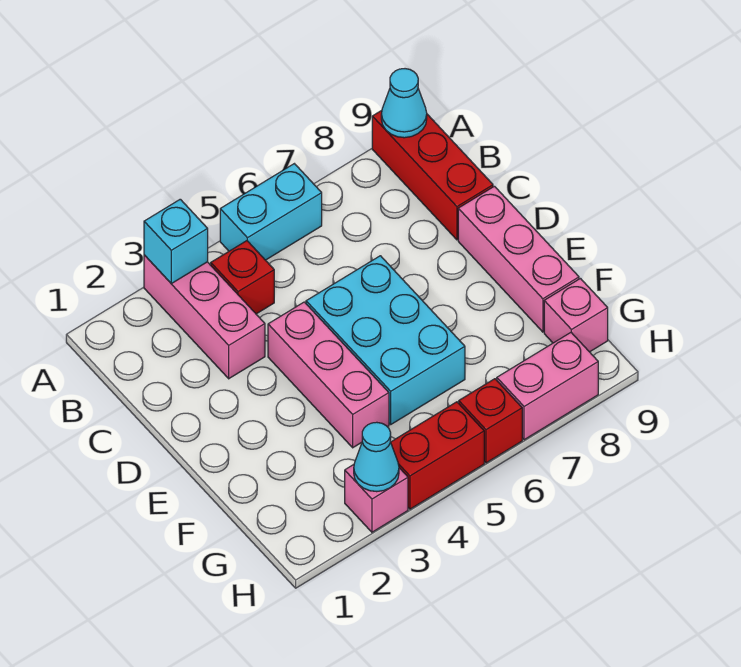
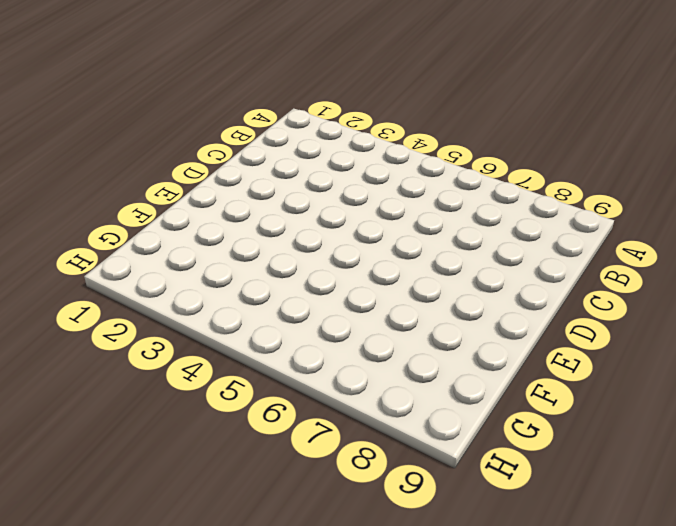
none -> pink 1x3 brick [144,255,265,379]
none -> cyan 1x2 brick [220,164,322,260]
none -> red 1x3 brick [372,110,493,240]

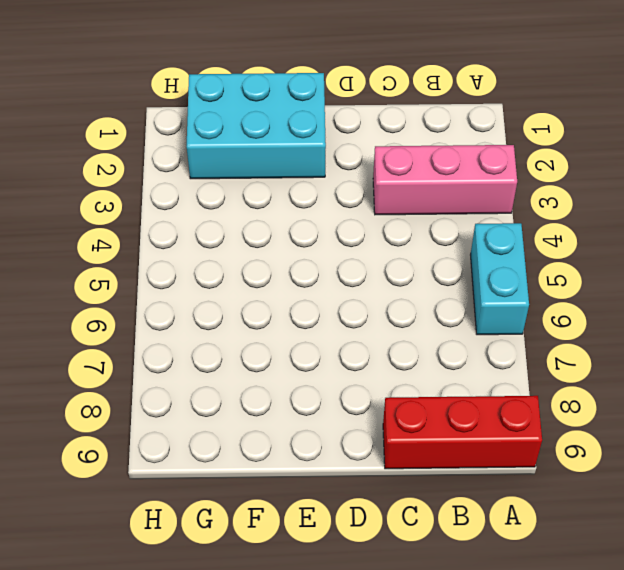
cyan 2x3 brick [187,73,326,179] -> cyan 2x3 brick moved to [306,256,465,424]
none -> red 1x1 brick [211,241,274,314]
none -> pink 1x3 brick [268,302,389,448]
none -> pink 1x3 brick [458,186,579,332]

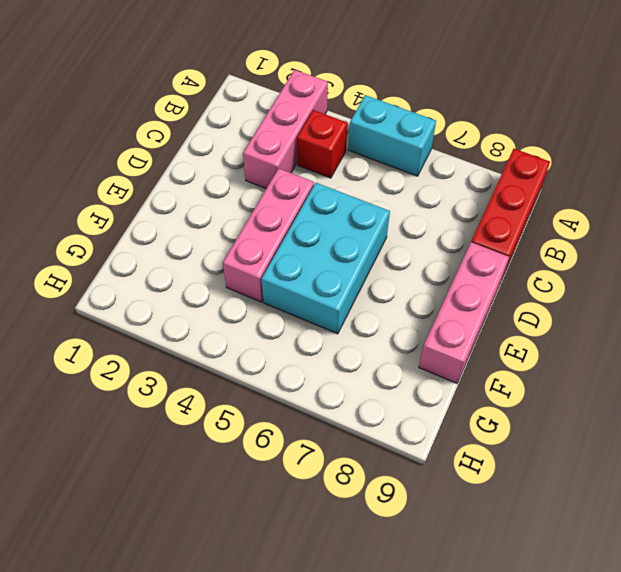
none -> pink 1x1 brick [544,279,608,352]
none -> pink 1x1 brick [345,465,408,532]
none -> red 1x2 brick [391,402,484,509]

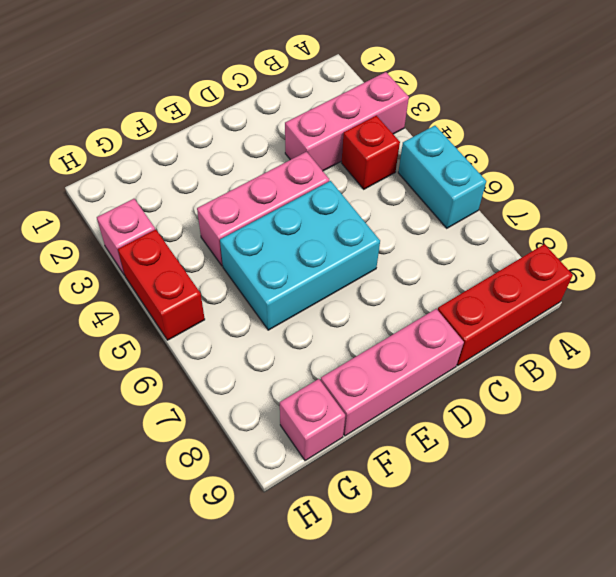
none -> red 1x1 brick [459,379,522,463]
none -> pink 1x2 brick [497,333,598,440]
none -> cyan 1x1 brick [144,199,208,284]

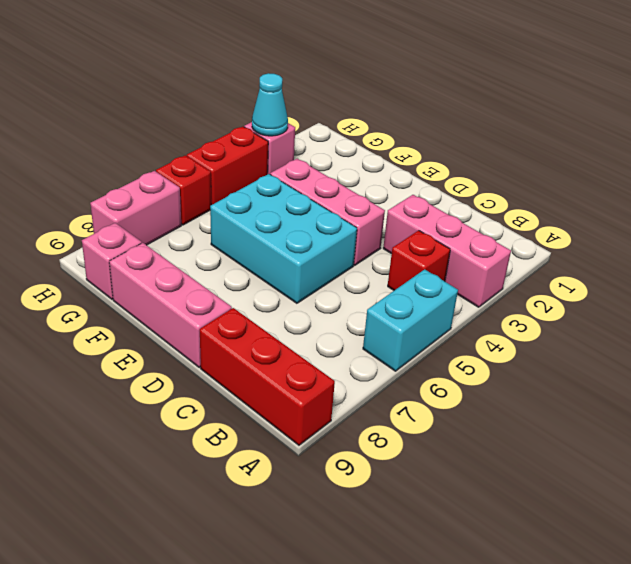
none -> cyan 1x1 brick [144,199,208,284]
none -> cyan 1x1 cone [381,69,427,138]

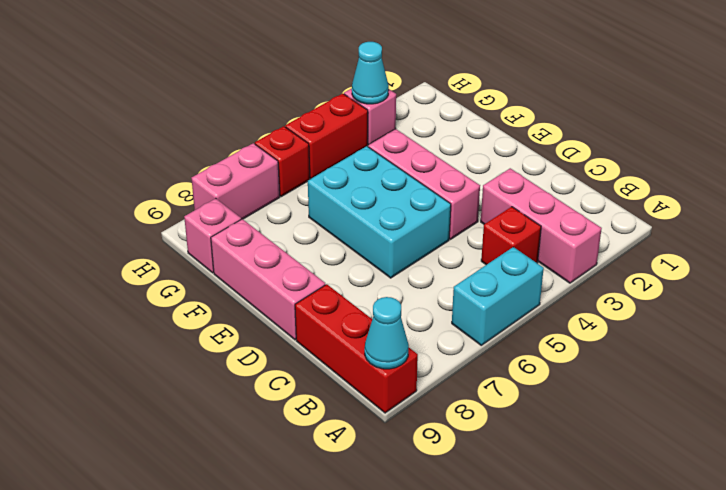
none -> cyan 1x1 brick [144,199,208,284]

